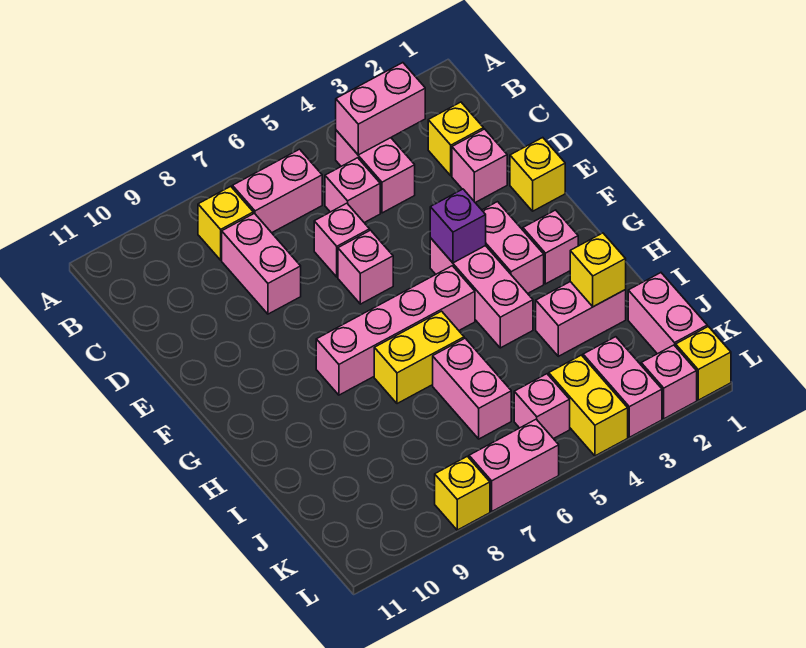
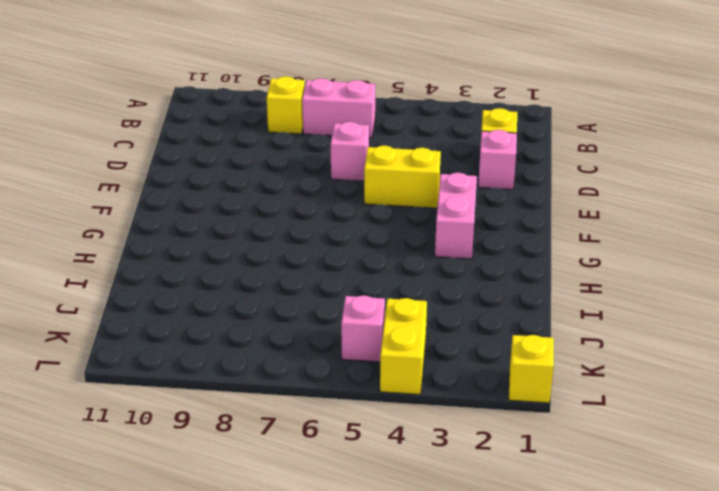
yellow 1x2 brick [364,146,441,208] -> yellow 1x2 brick moved to [374,311,464,404]
none -> pink 1x2 brick [336,130,415,213]
none -> pink 1x1 brick [325,158,380,223]
none -> pink 1x2 brick [222,213,301,314]

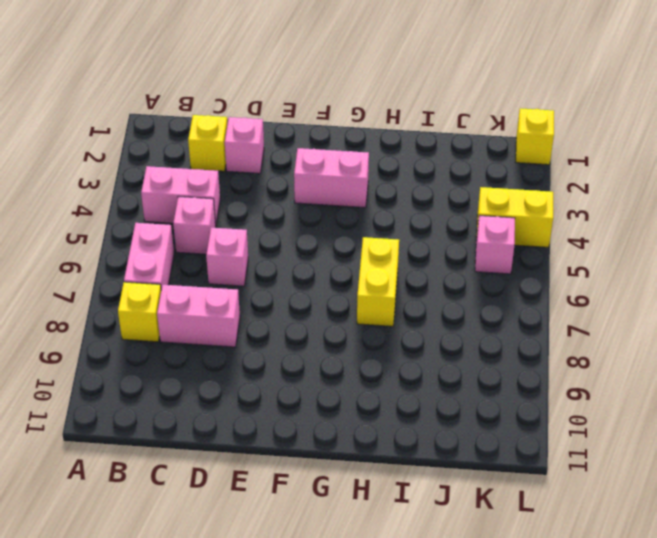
none -> yellow 1x1 brick [510,138,565,211]
none -> pink 1x1 brick [338,230,393,304]
none -> pink 1x3 brick [430,238,533,348]

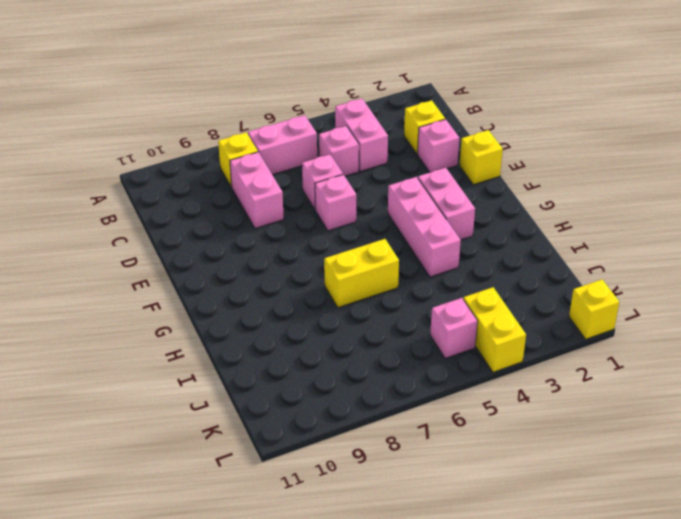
none -> pink 1x1 brick [523,210,578,284]
none -> pink 1x4 brick [316,266,475,395]
none -> pink 1x2 brick [536,282,626,356]

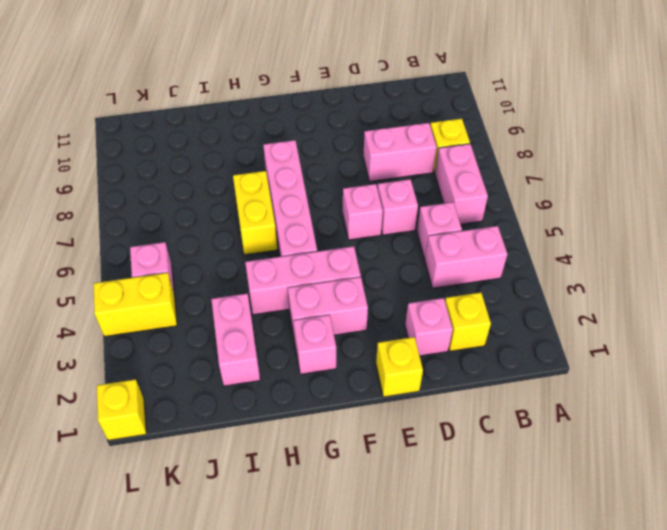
none -> pink 1x2 brick [433,338,511,439]
none -> pink 1x2 brick [628,273,707,354]
none -> pink 1x2 brick [583,337,662,437]

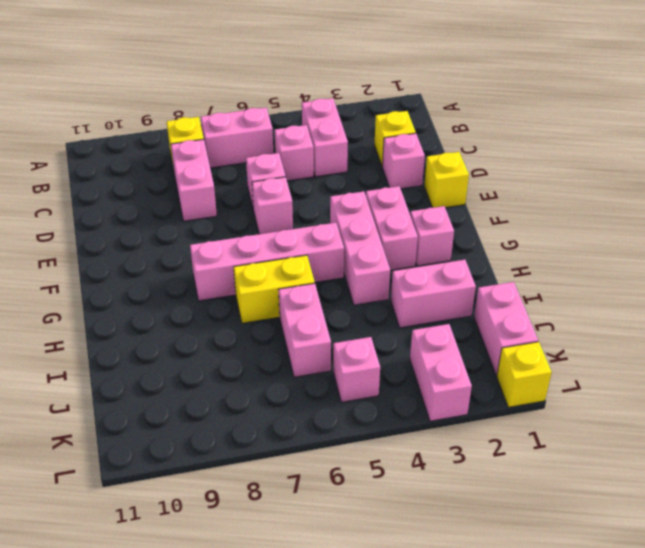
none -> yellow 1x2 brick [549,355,628,456]
none -> pink 1x1 brick [641,345,697,419]
none -> pink 1x2 brick [469,419,559,511]

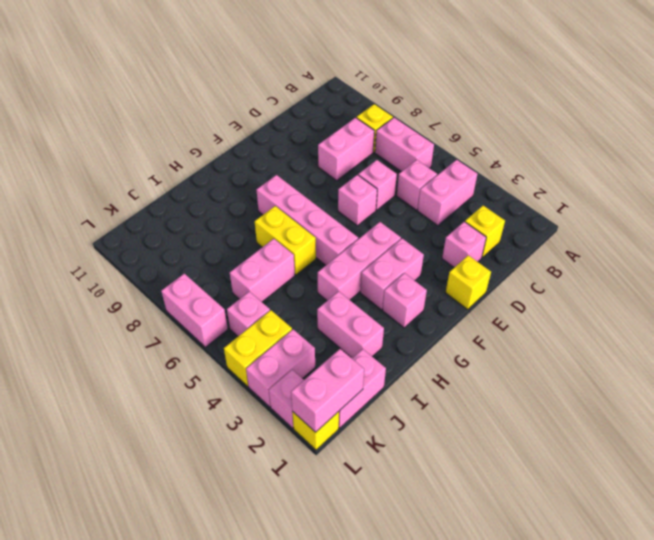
pink 1x2 brick [291,349,364,432] -> pink 1x2 brick turned to [336,63,425,155]
none -> yellow 1x1 brick [435,456,490,530]
none -> purple 1x1 brick [430,189,486,263]
none -> yellow 1x1 brick [570,233,626,307]

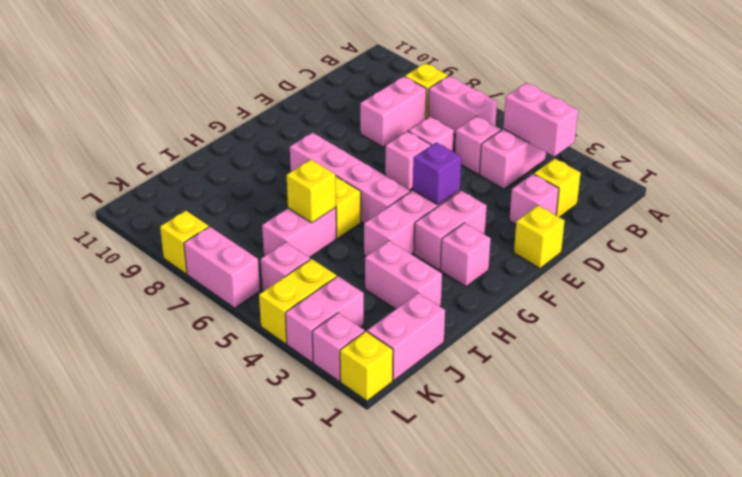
yellow 1x1 brick [287,160,336,223] -> yellow 1x1 brick moved to [570,233,626,307]

